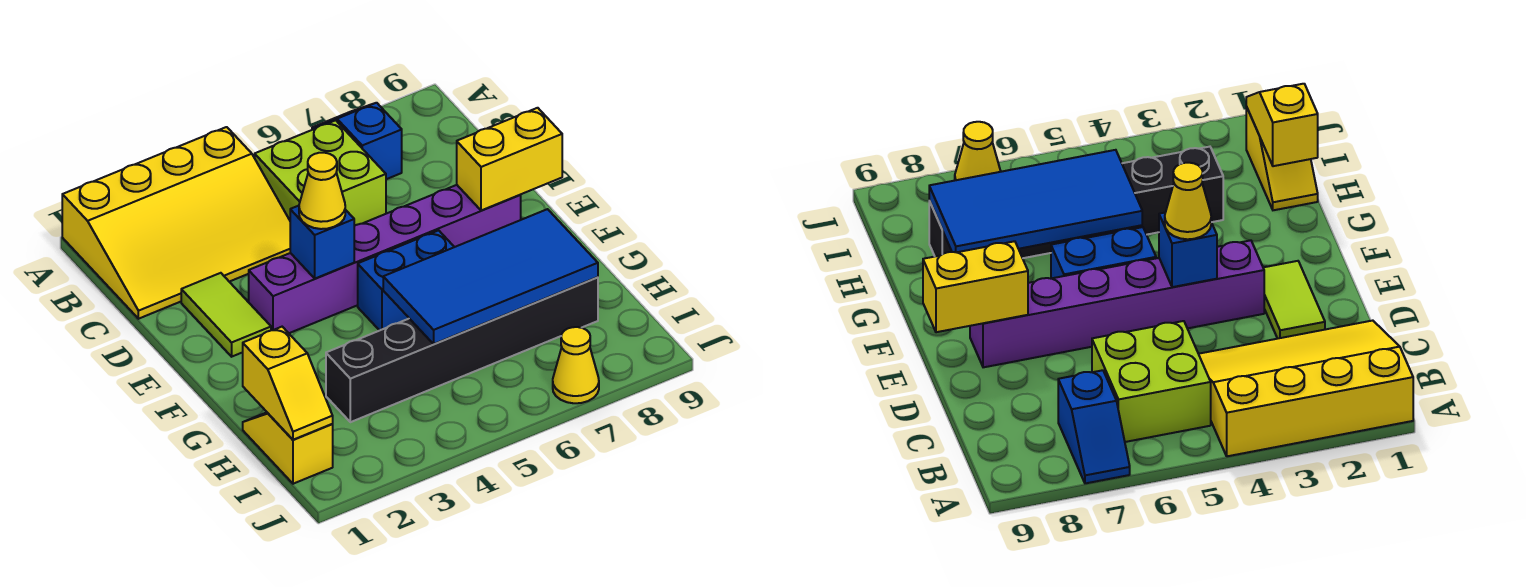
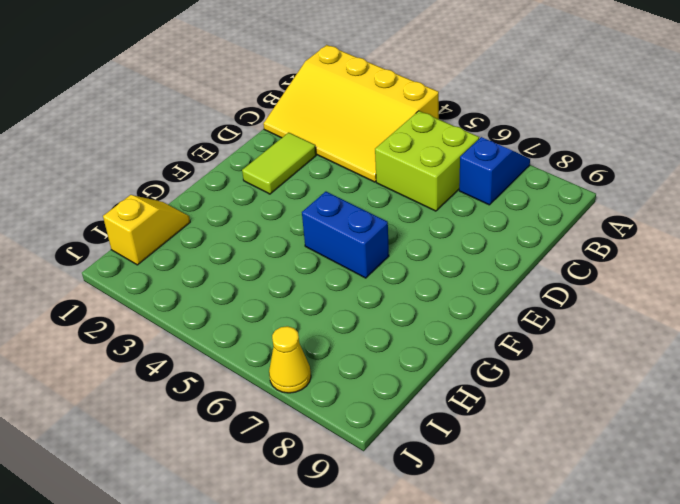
none -> purple 1x6 brick [249,185,521,333]
none -> black 1x6 brick [326,277,598,422]
none -> blue 1x1 brick [290,206,354,278]

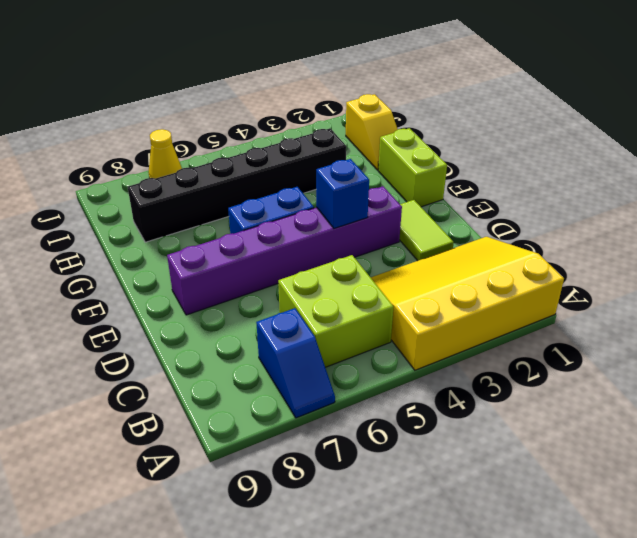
lime 1x2 brick [378,128,447,207] -> none
none -> yellow 1x2 brick [457,108,562,210]
none -> blue 2x4 tile [383,209,598,344]
none -> yellow 1x2 slope [243,327,333,440]

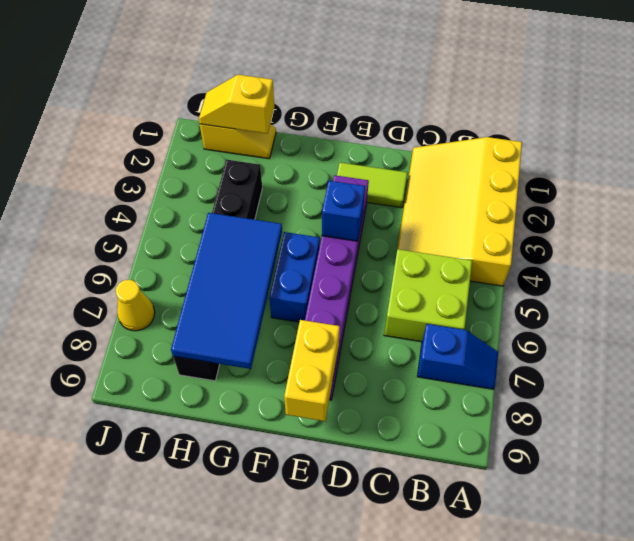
none -> yellow 1x1 cone [299,153,345,229]

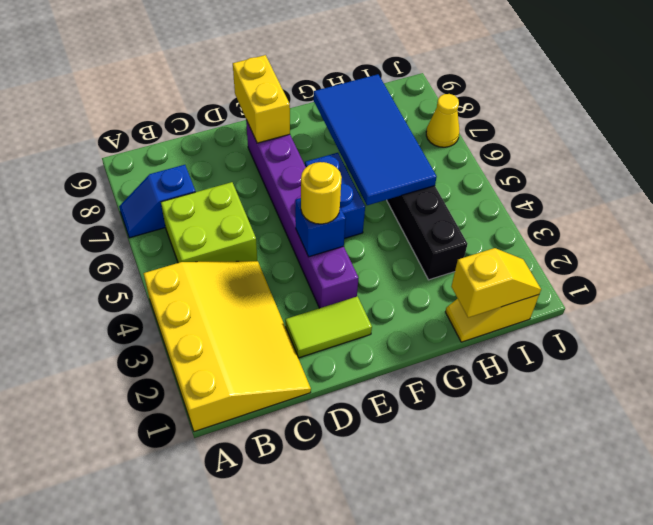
yellow 1x1 round brick [301,162,342,224] -> yellow 1x1 cone [299,153,345,229]

